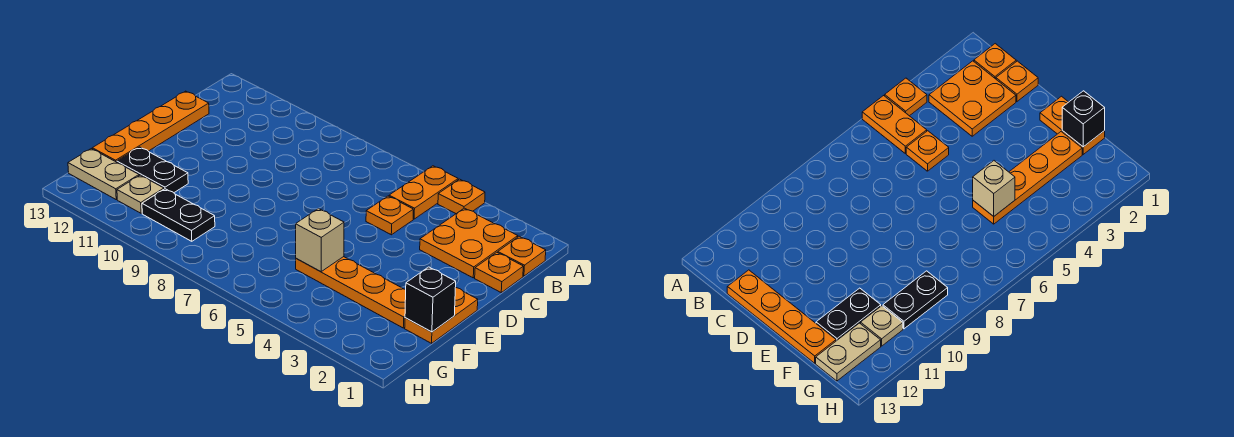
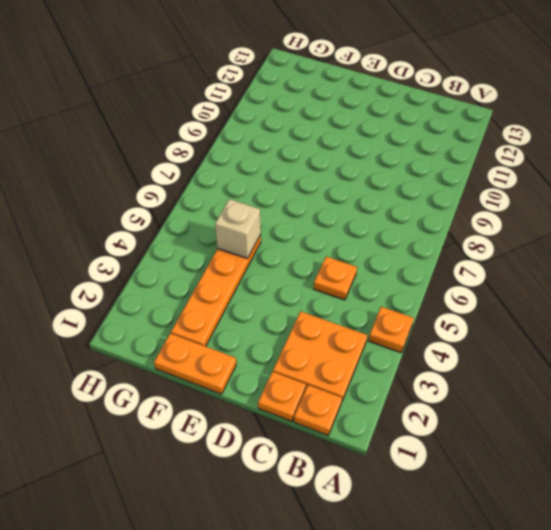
none -> orange 1x2 plate [389,166,458,219]
none -> orange 1x4 plate [92,91,209,162]
none -> black 1x2 plate [117,147,188,193]

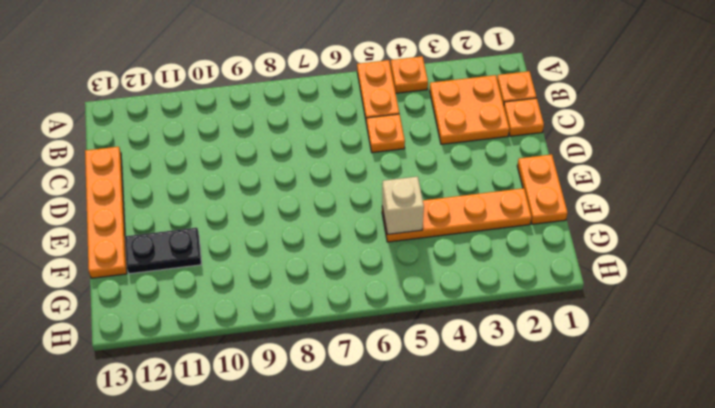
none -> black 1x2 plate [142,189,215,241]
none -> tan 1x1 plate [117,175,164,213]
none -> tan 1x2 plate [68,149,139,199]

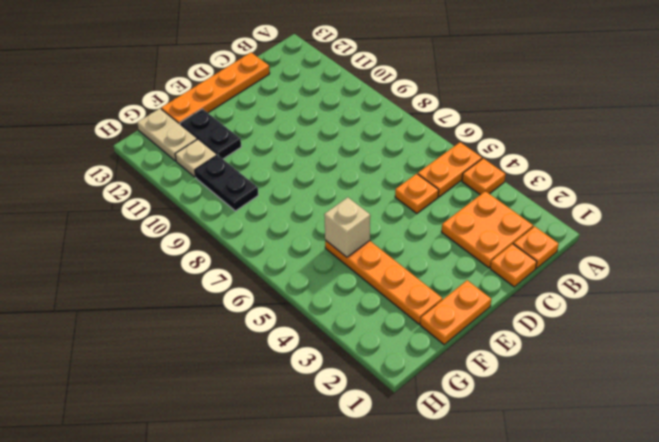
none -> black 1x1 brick [405,267,456,332]

